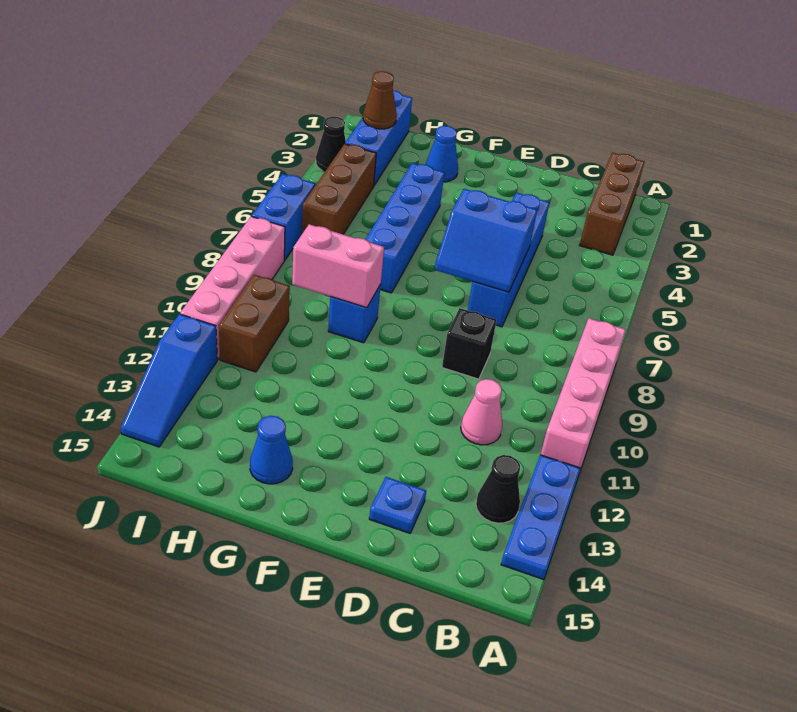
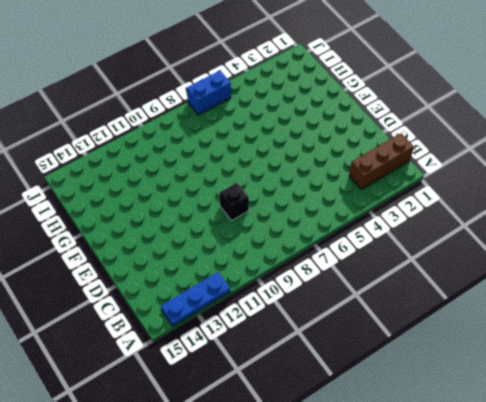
none -> pink 1x4 brick [541,318,626,470]
none -> black 1x1 cone [476,455,520,523]
none -> pink 1x1 cone [461,379,502,445]

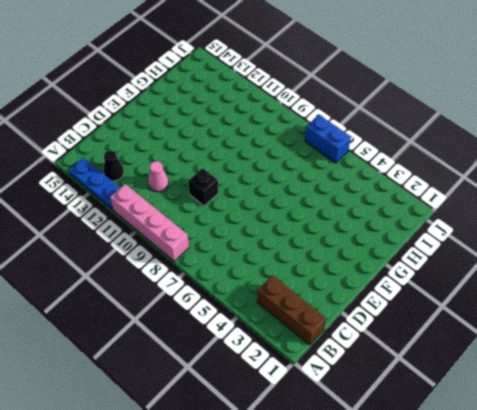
none -> blue 1x4 brick [468,193,550,327]
none -> blue 1x1 plate [369,477,426,533]
none -> blue 1x1 cone [426,126,458,182]

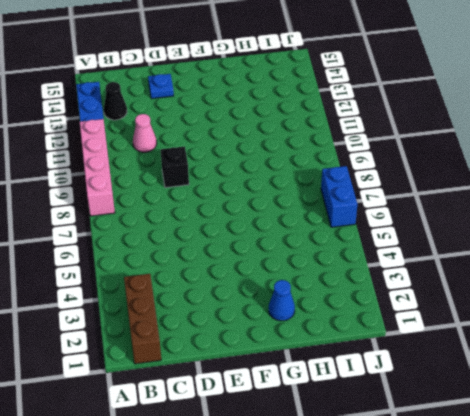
none -> blue 1x4 brick [468,193,550,327]
none -> blue 1x4 brick [365,163,444,293]
none -> blue 1x1 brick [328,285,381,343]

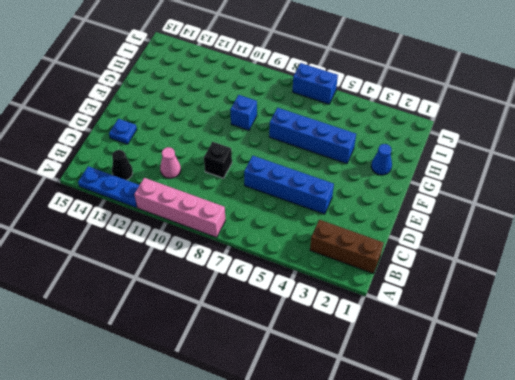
none -> blue 1x1 cone [250,416,293,484]
none -> blue 1x3 brick [345,90,412,185]
none -> brown 1x3 brick [302,144,376,234]

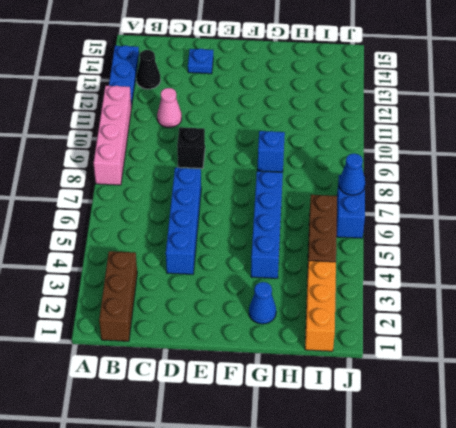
orange 1x3 brick [305,261,336,351] -> blue 1x3 brick [345,90,412,185]
blue 1x1 cone [339,153,365,195] -> blue 1x1 cone moved to [250,416,293,484]
none -> brown 1x2 brick [219,275,290,372]
none -> black 1x1 cone [316,117,346,171]
none -> pink 1x4 brick [180,216,285,360]

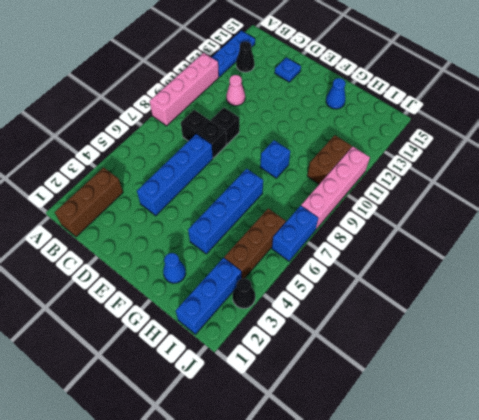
black 1x2 brick [181,110,226,158] -> none
none -> blue 1x3 slope [121,314,217,447]
none -> blue 2x2 slope [435,189,537,292]
none -> pink 1x2 brick [292,224,384,308]

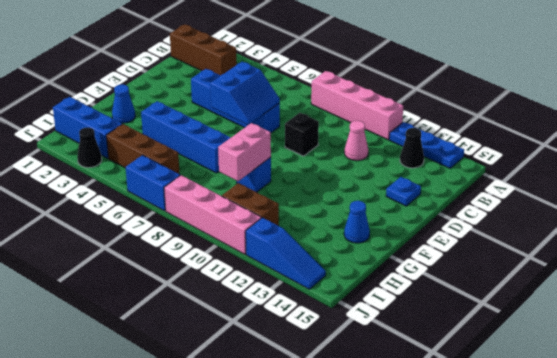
none -> brown 1x1 cone [363,71,397,129]

